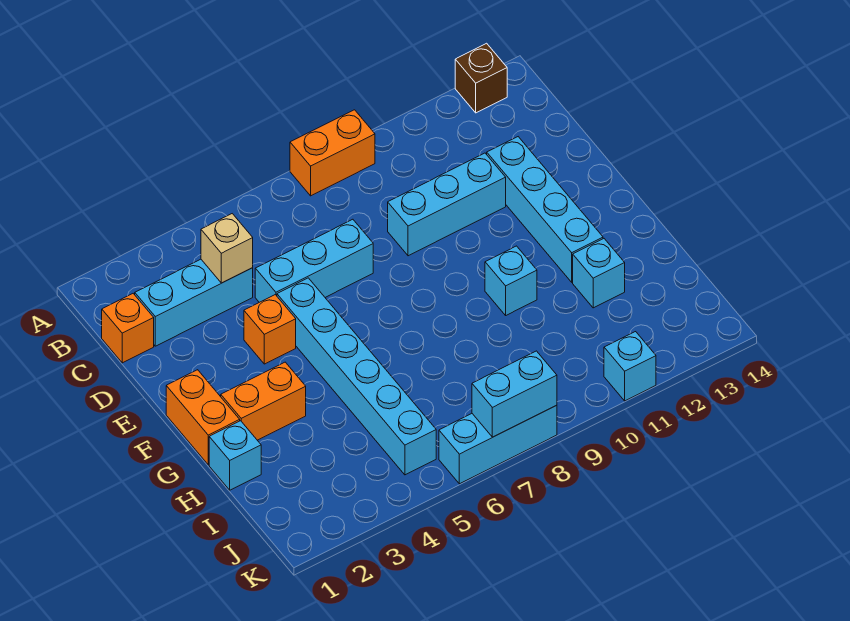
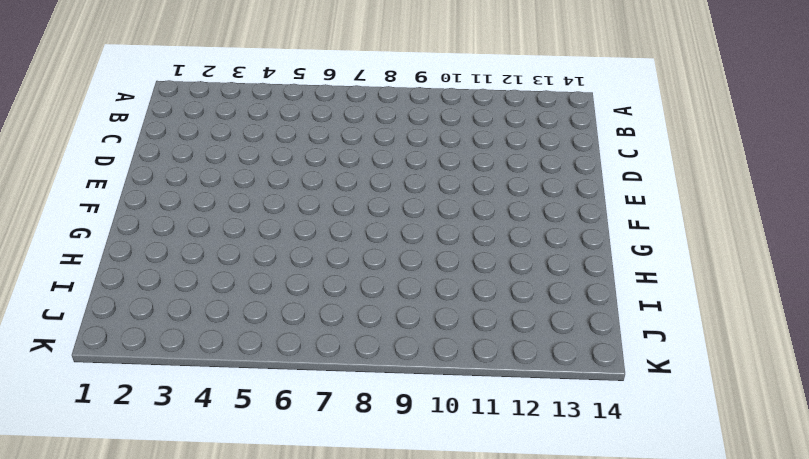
none -> orange 1x2 brick [290,110,375,196]
none -> brown 1x1 brick [455,43,507,113]
none -> orange 1x1 brick [102,294,154,363]

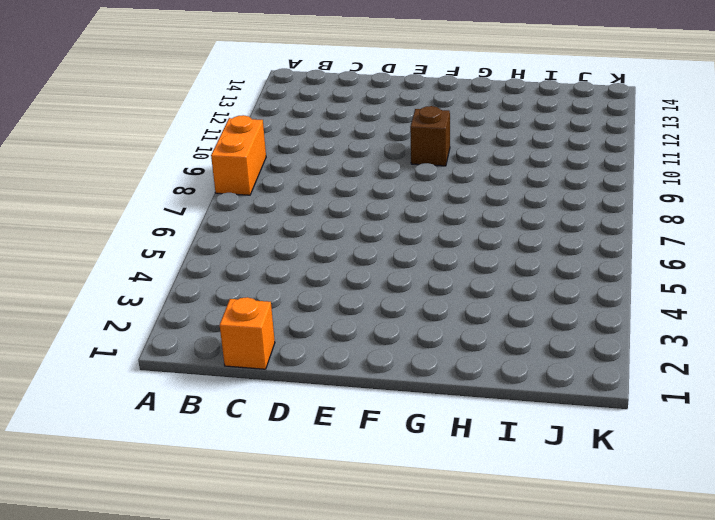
brown 1x1 brick [410,106,450,166] -> brown 1x1 brick moved to [455,43,507,113]
none -> cyan 1x3 brick [135,259,253,346]
none -> cyan 1x3 brick [255,219,373,302]
none -> cyan 1x3 brick [388,153,506,256]

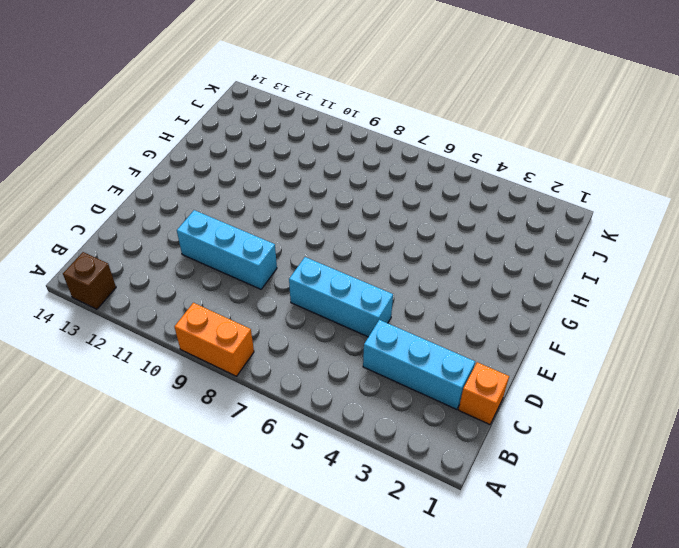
none -> cyan 1x4 brick [487,137,603,282]
none -> orange 1x1 brick [244,295,296,364]
none -> cyan 1x6 brick [277,278,436,475]

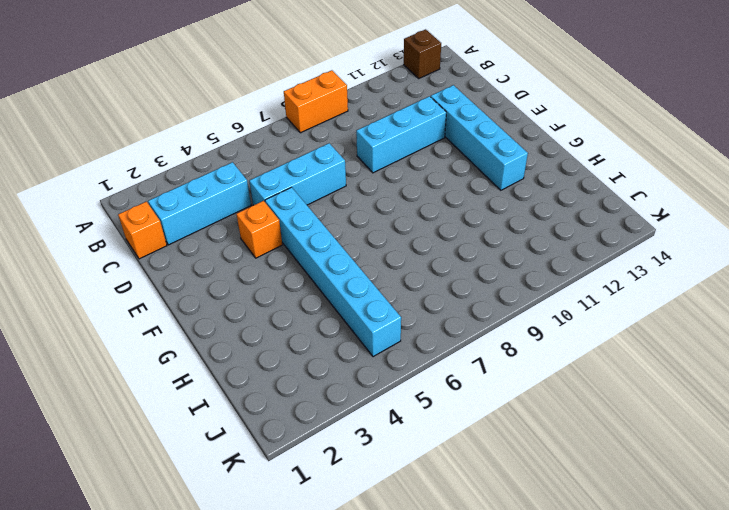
none -> orange 1x2 brick [166,370,240,465]
none -> orange 1x2 brick [221,362,306,440]
none -> cyan 1x1 brick [485,246,537,315]

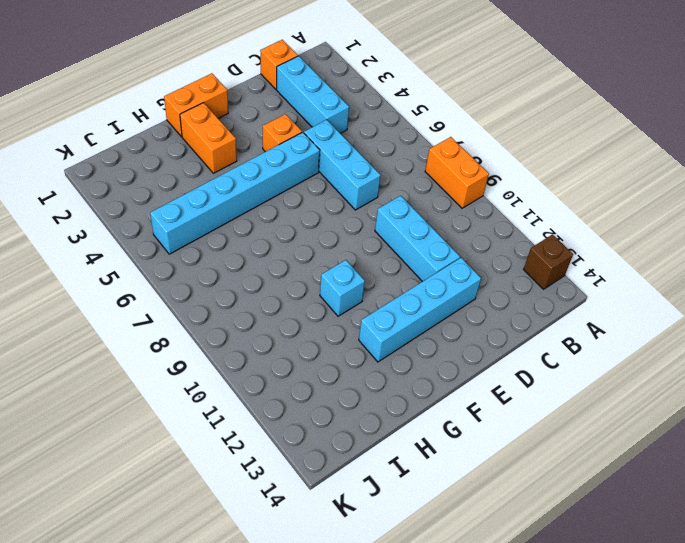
none -> cyan 1x1 brick [209,421,261,490]
none -> cyan 1x1 brick [573,239,625,308]
none -> cyan 1x3 brick [439,405,557,484]

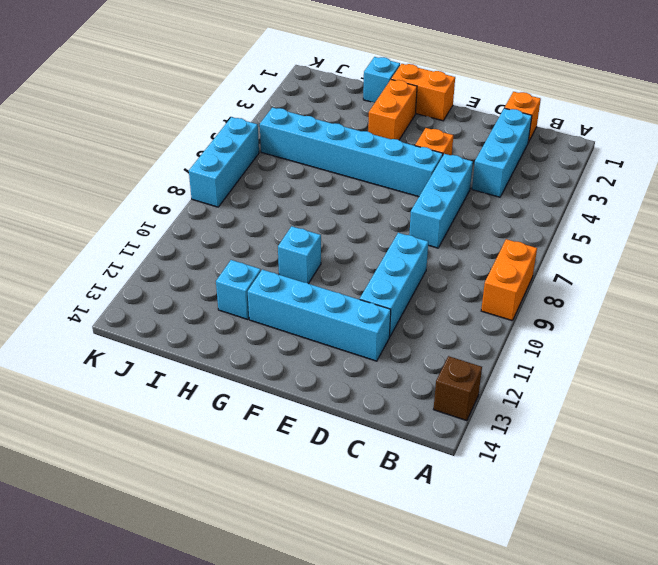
none -> cyan 1x1 brick [604,332,656,401]
none -> tan 1x1 brick [201,214,253,283]
none -> cyan 1x2 brick [472,351,557,437]

